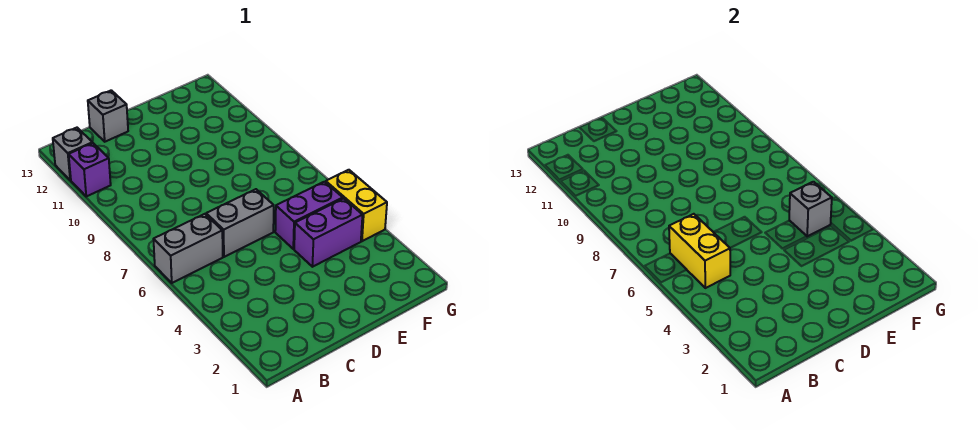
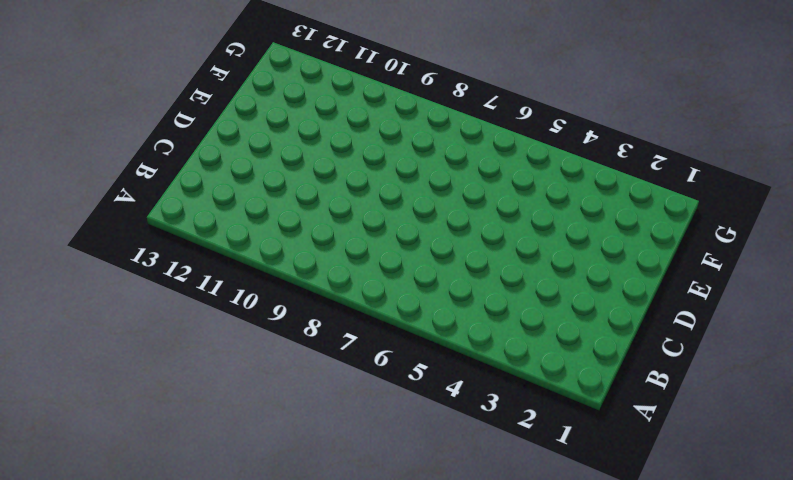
none -> grey 1x2 brick [154,214,223,283]
none -> purple 1x1 brick [69,143,111,196]

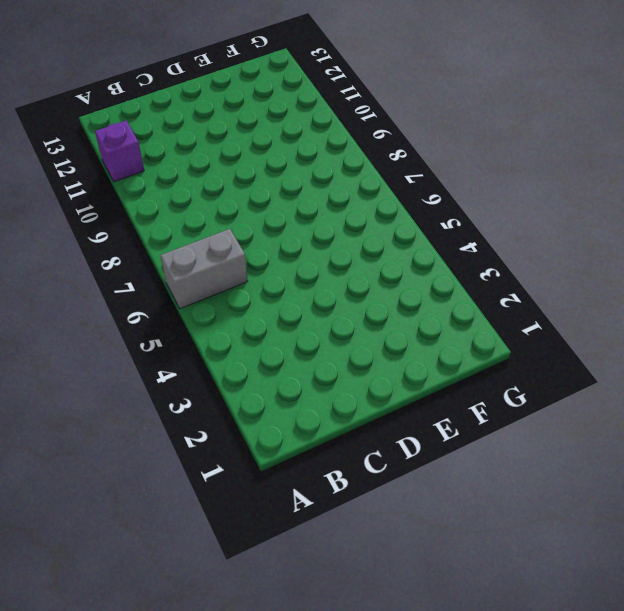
none -> grey 1x1 brick [53,128,92,180]
none -> grey 1x2 brick [206,189,274,257]

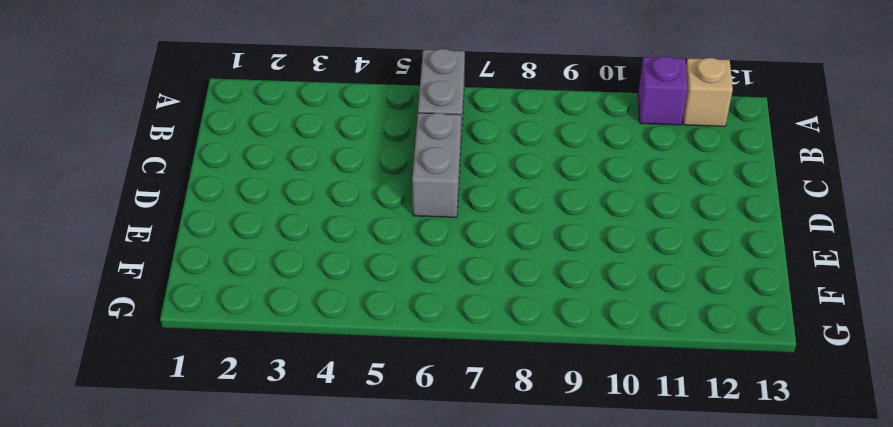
tan 1x1 brick [683,58,733,126] -> grey 1x1 brick [53,128,92,180]
none -> grey 1x1 brick [88,90,128,142]
none -> purple 1x2 brick [294,198,362,267]

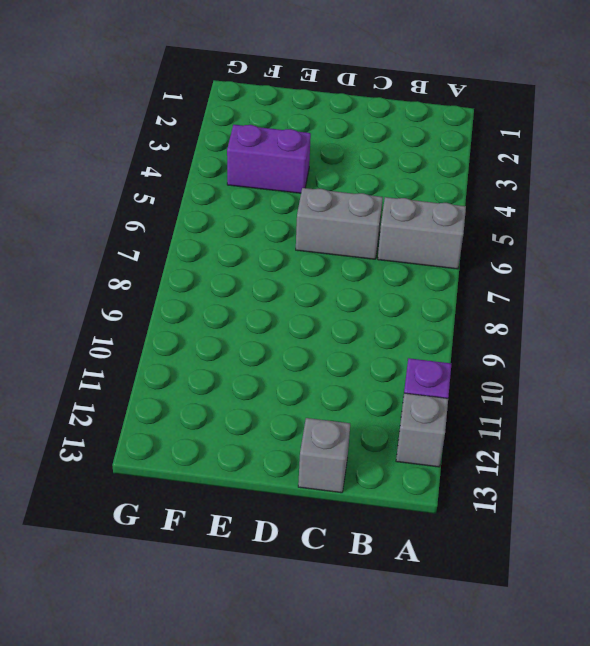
none -> purple 1x2 brick [275,182,343,249]
none -> yellow 1x2 brick [326,170,387,241]

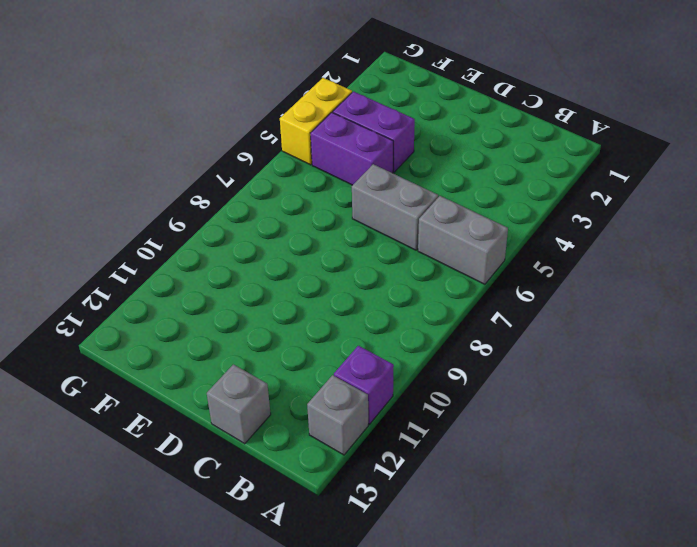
none -> yellow 1x2 brick [669,214,730,288]
none -> grey 1x1 brick [789,182,832,236]

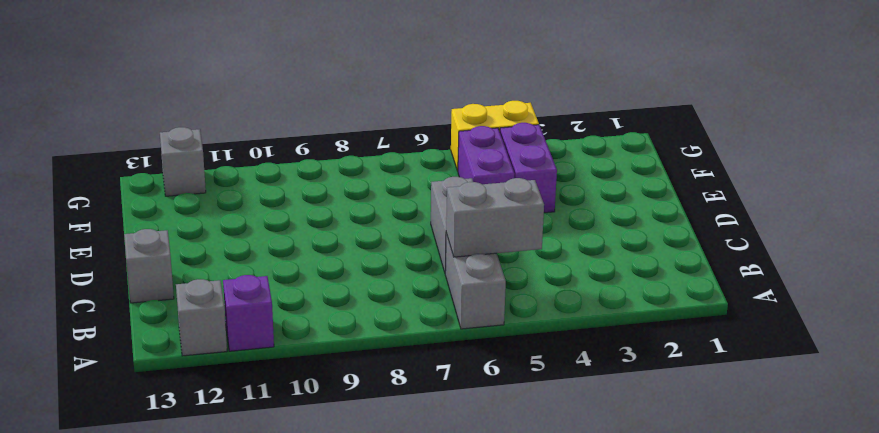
grey 1x2 brick [446,178,544,257] -> yellow 1x2 brick [669,214,730,288]
grey 1x1 brick [160,127,206,196] -> grey 1x1 brick moved to [789,182,832,236]

